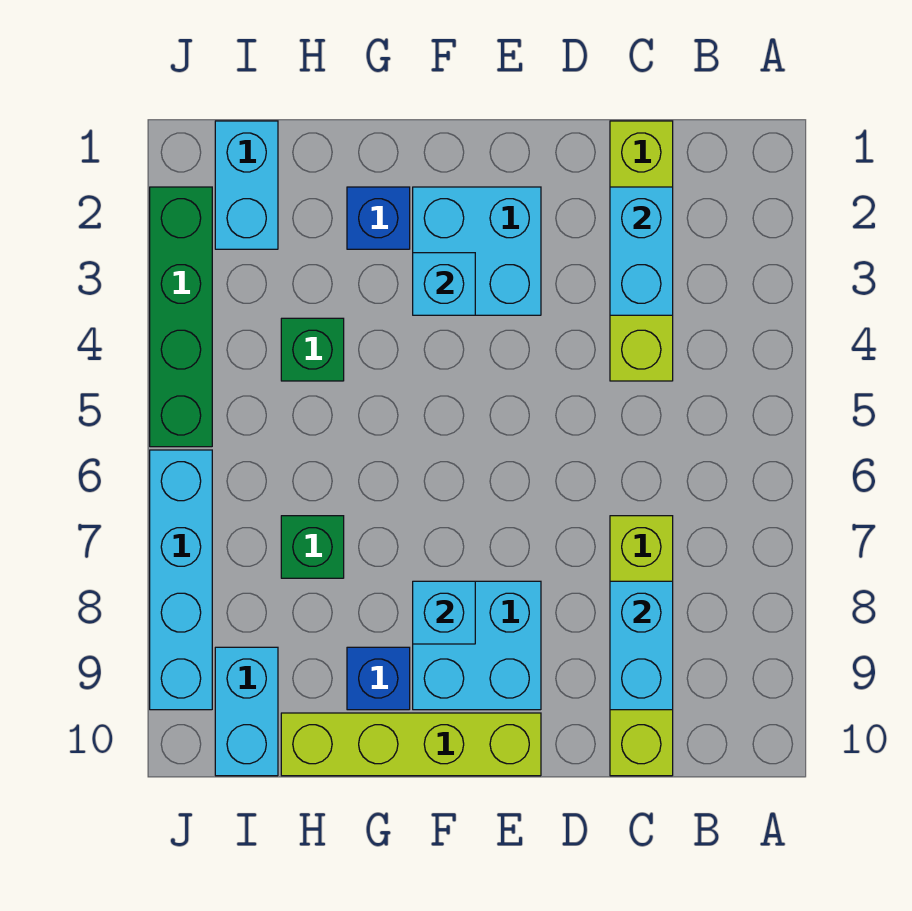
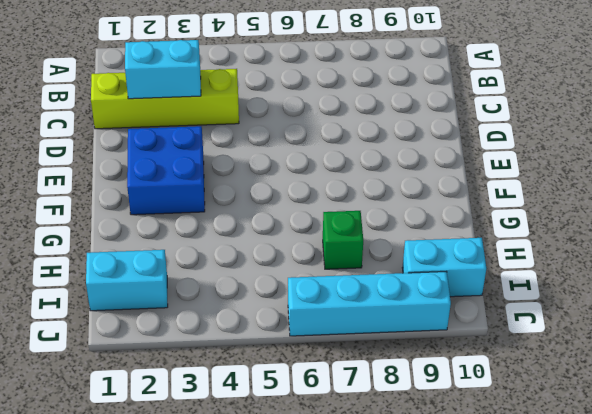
blue 2x2 brick [127,126,205,215] -> cyan 2x2 brick [413,187,541,315]
none -> lime 1x4 brick [610,516,673,776]
none -> cyan 2x2 brick [413,581,541,710]
none -> lime 1x4 brick [281,713,541,776]

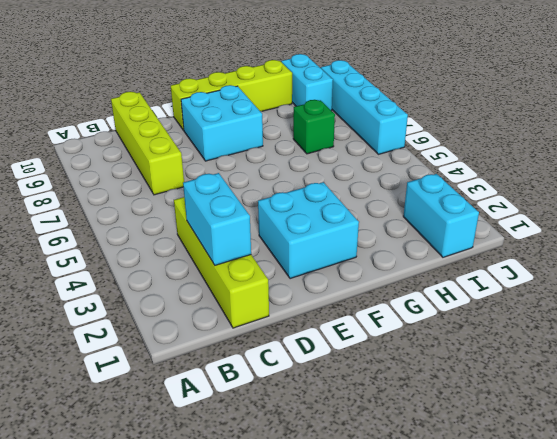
none -> blue 1x1 brick [347,187,410,249]
none -> blue 1x1 brick [347,647,410,710]
none -> green 1x1 brick [281,318,344,381]

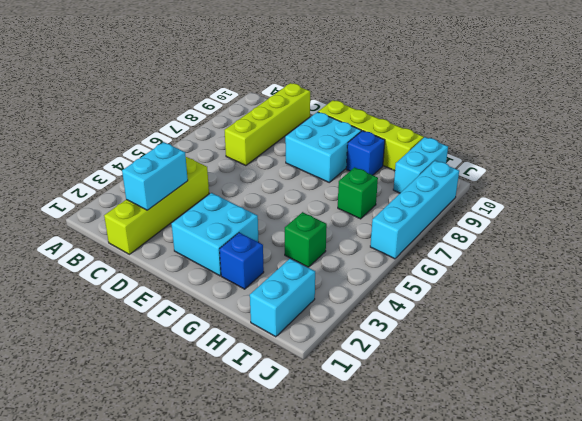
none -> green 1x4 brick [150,187,212,447]
none -> cyan 1x2 brick [610,581,673,710]
none -> cyan 1x1 brick [413,253,475,315]

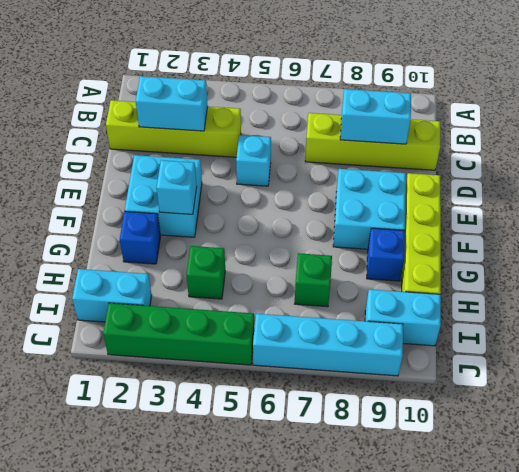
cyan 1x1 brick [236,135,271,186] -> cyan 1x1 brick moved to [413,581,475,644]

